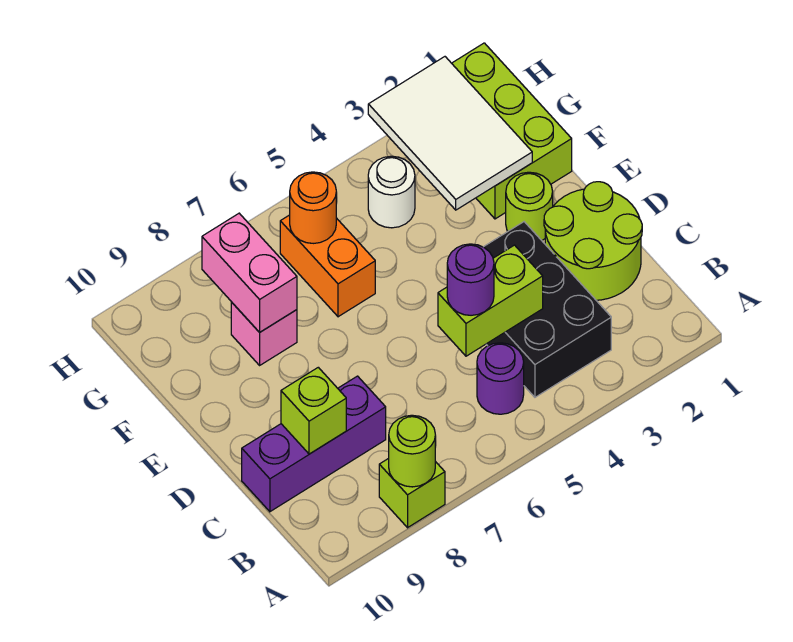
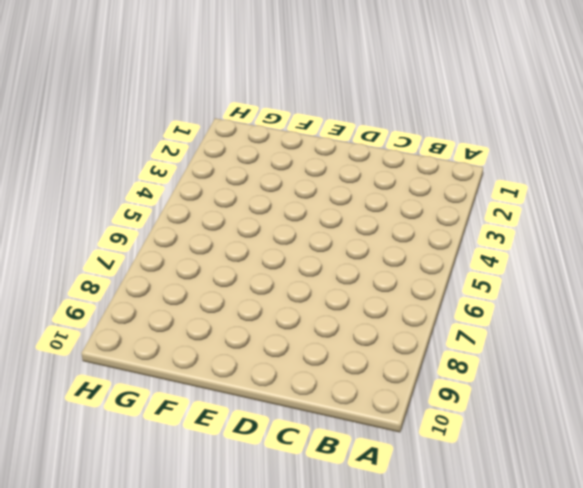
none -> lime 1x1 brick [379,458,445,528]
none -> black 2x3 brick [484,222,611,397]
none -> purple 1x1 round brick [477,343,524,414]

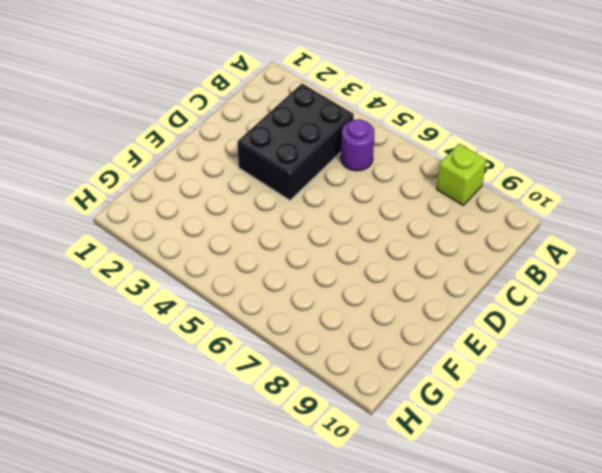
none -> lime 2x2 round brick [544,182,642,300]
none -> purple 1x3 brick [242,376,386,512]
none -> lime 1x1 round brick [506,172,553,240]

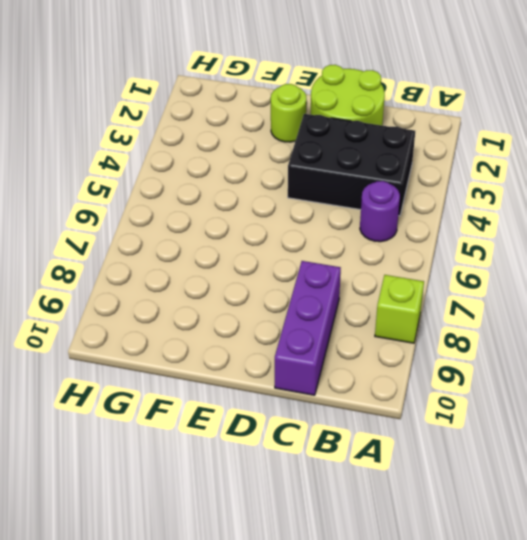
none -> lime 2x3 brick [452,43,572,219]
none -> orange 1x2 brick [280,215,375,317]
none -> pink 1x1 brick [231,302,297,365]

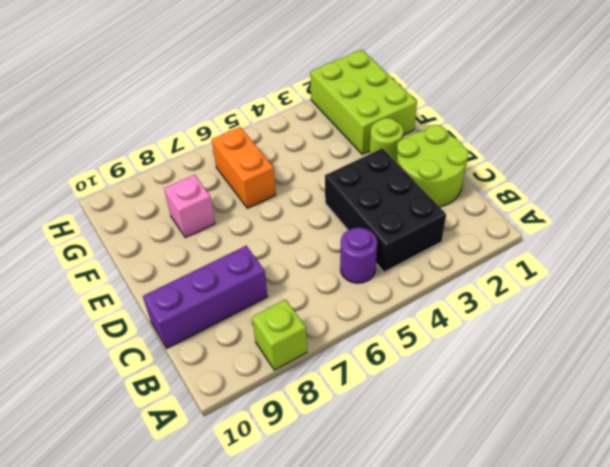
none -> white 1x1 round brick [368,156,415,228]
none -> lime 1x1 round brick [389,415,435,487]
none -> lime 1x2 brick [438,245,543,356]

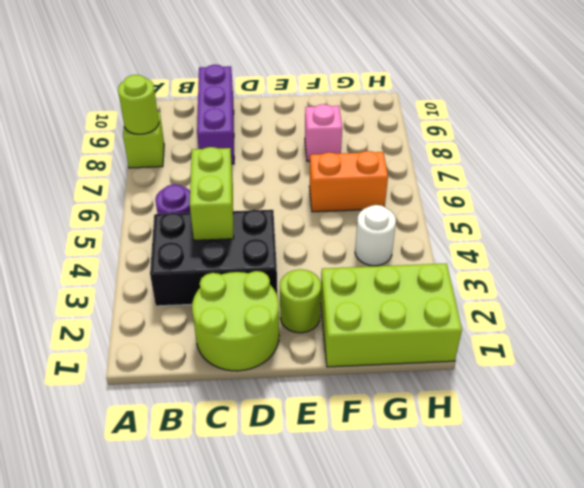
none -> lime 1x1 brick [281,367,346,454]
none -> white 2x3 tile [368,57,532,210]
none -> pink 1x2 brick [202,213,297,332]

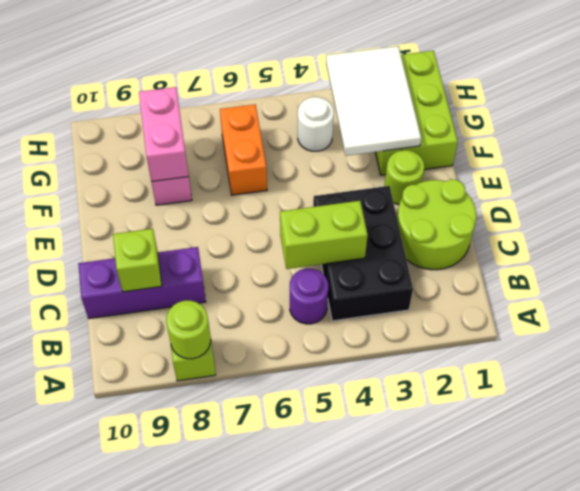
none -> orange 1x1 round brick [290,172,336,243]
none -> purple 1x1 round brick [447,244,494,315]

